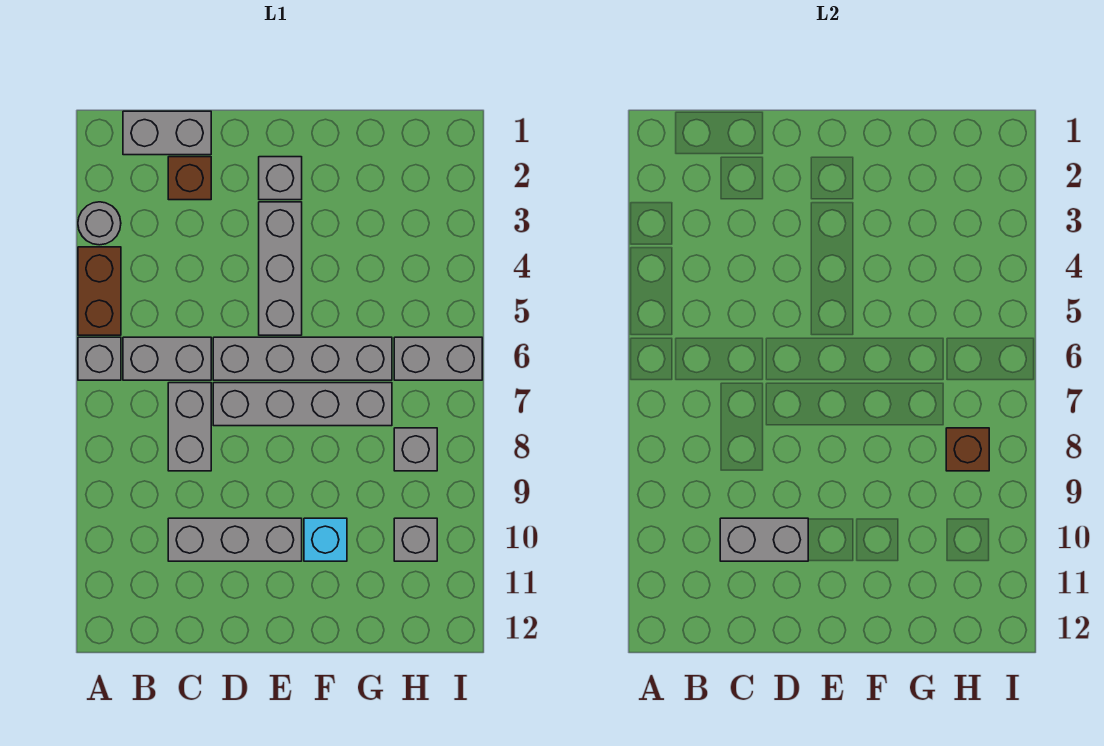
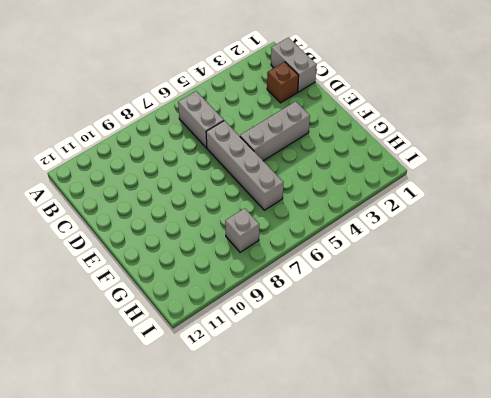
none -> grey 1x1 round brick [78,202,121,245]
none -> brown 1x2 brick [78,247,121,335]
none -> grey 1x1 brick [78,337,121,380]

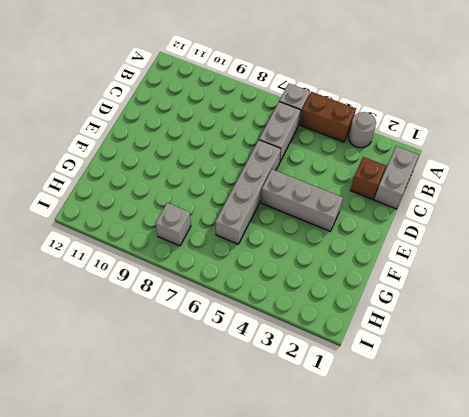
none -> grey 1x2 brick [168,383,211,471]
none -> grey 1x3 brick [168,518,302,561]
none -> grey 1x4 brick [213,383,392,426]

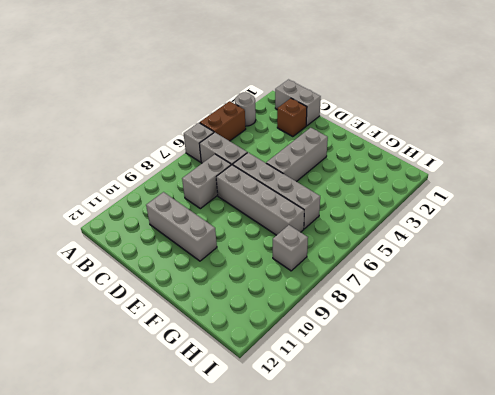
none -> grey 1x1 brick [259,157,302,200]
none -> cyan 1x1 brick [304,518,347,561]
none -> grey 1x2 brick [394,337,482,380]

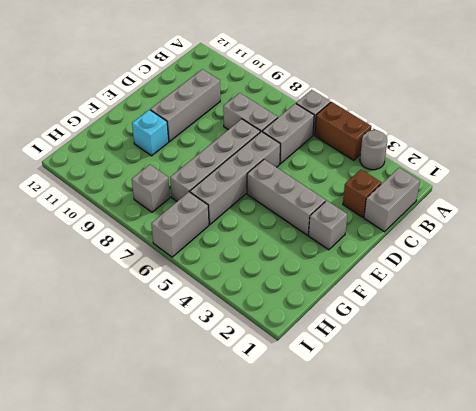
none -> grey 1x1 brick [394,518,437,561]
none -> grey 1x2 brick [720,518,808,561]
none -> brown 1x1 brick [946,428,989,471]

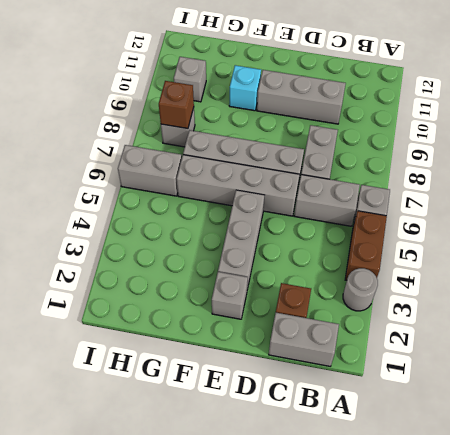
none -> grey 1x2 brick [720,518,808,561]

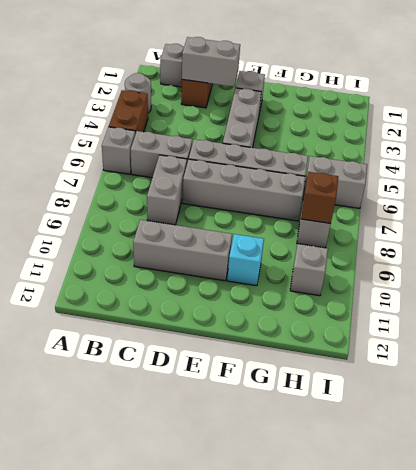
grey 1x2 brick [182,37,240,87] -> grey 1x2 brick moved to [720,518,808,561]

